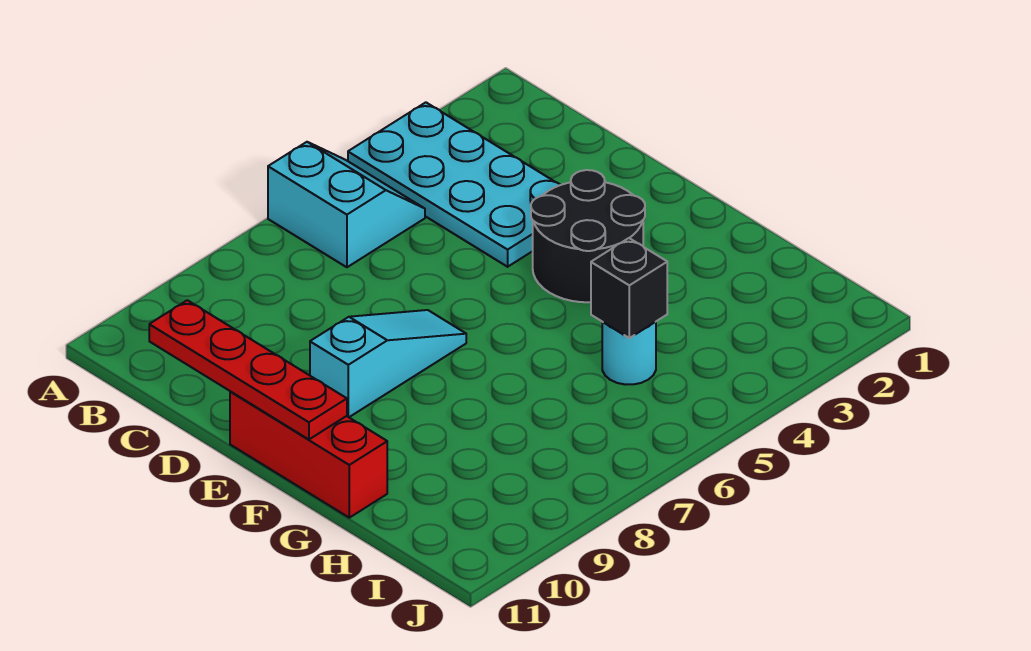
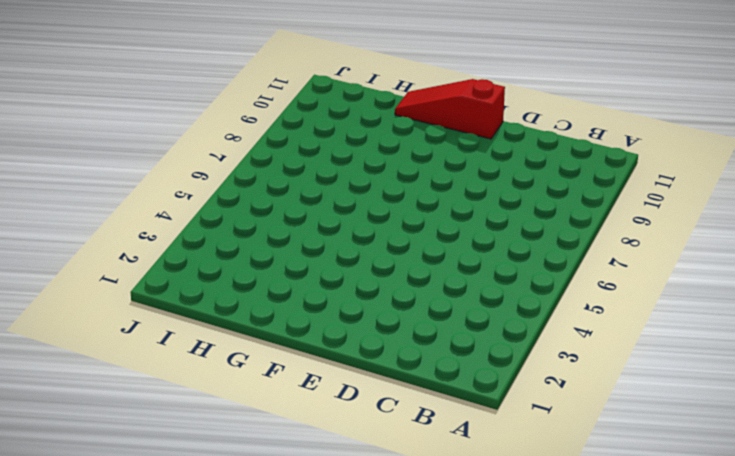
red 1x3 slope [395,79,505,139] -> red 1x3 brick [230,392,387,518]
none -> cyan 2x4 plate [348,102,560,267]
none -> cyan 2x2 slope [268,142,425,267]

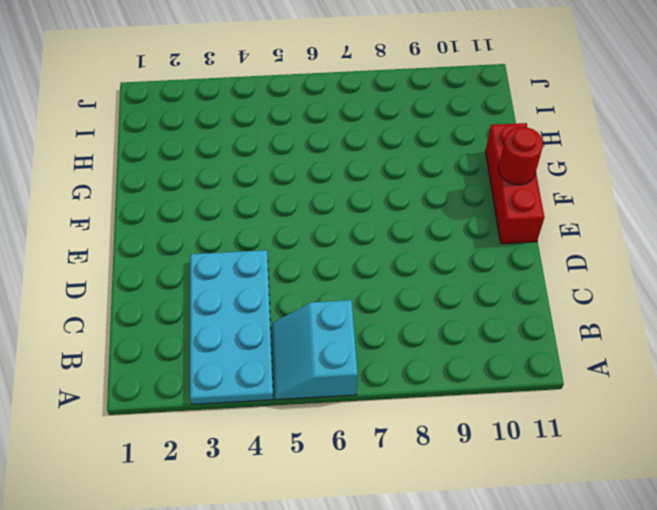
red 1x1 round brick [499,127,543,185] -> red 1x4 plate [149,300,347,439]
none -> black 2x2 round brick [531,170,645,302]
none -> cyan 1x3 slope [310,310,466,417]

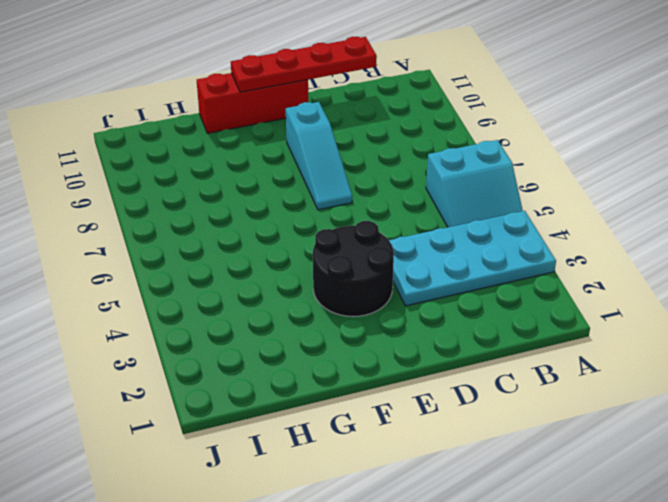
none -> cyan 1x1 round brick [602,322,656,385]
none -> black 1x1 brick [591,238,667,338]

